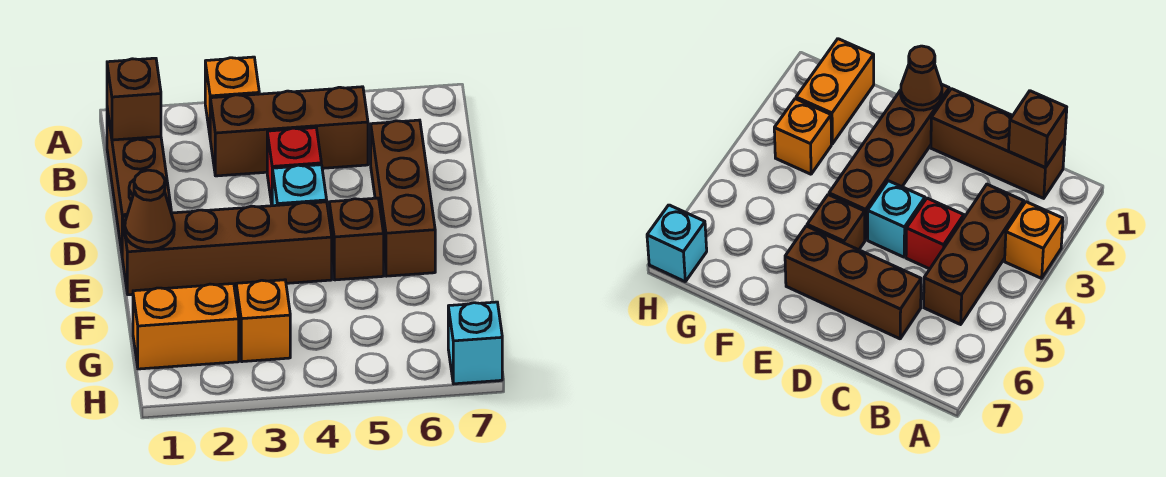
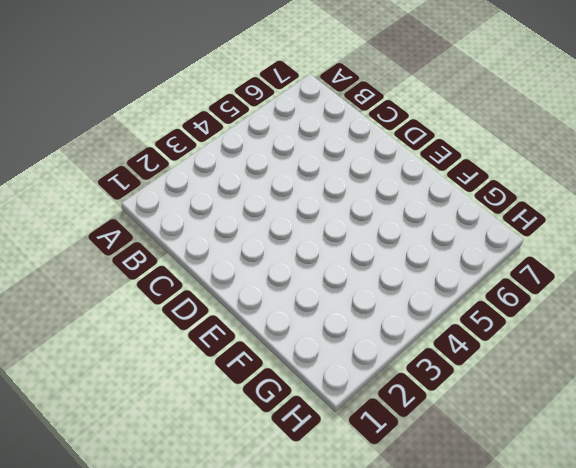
none -> orange 1x1 brick [205,57,259,134]
none -> brown 1x3 brick [107,109,171,252]
none -> brown 1x3 brick [210,87,368,176]

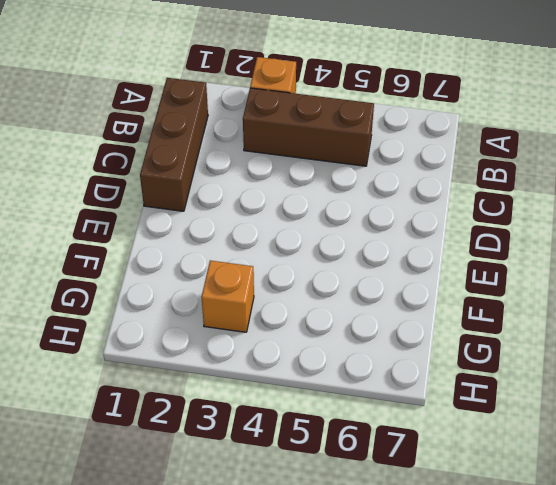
none -> red 1x1 brick [267,128,321,204]
none -> brown 1x3 brick [371,120,435,276]
none -> cyan 1x1 brick [272,165,327,206]

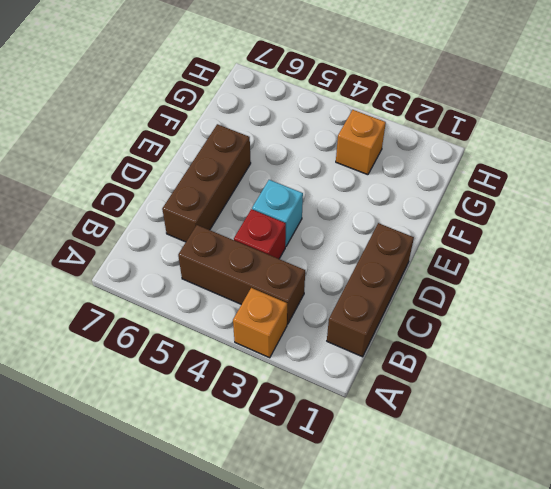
none -> brown 1x4 brick [122,202,332,295]
none -> brown 1x1 brick [329,198,384,280]
none -> orange 1x2 brick [133,284,239,369]

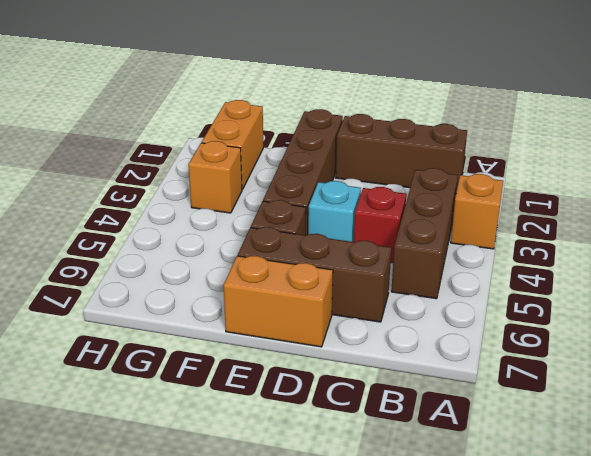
orange 1x2 brick [223,256,333,347] -> none
none -> cyan 1x1 brick [448,302,502,384]
none -> brown 1x1 brick [107,58,161,140]
none -> brown 1x1 cone [125,170,174,250]

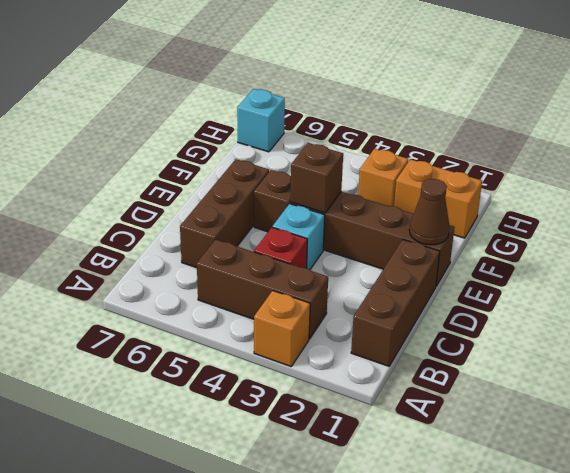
brown 1x1 brick [290,143,343,213] -> brown 1x1 brick moved to [107,58,161,140]

